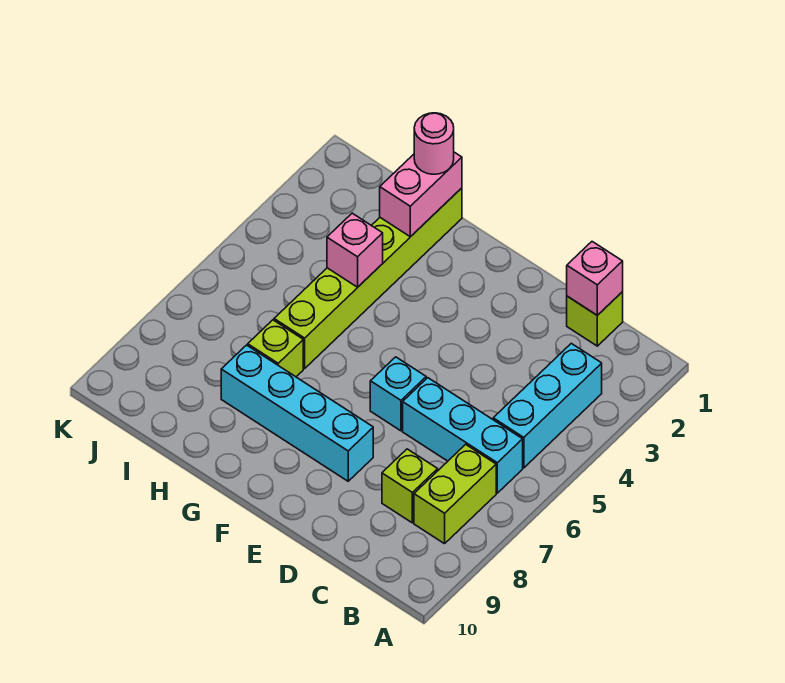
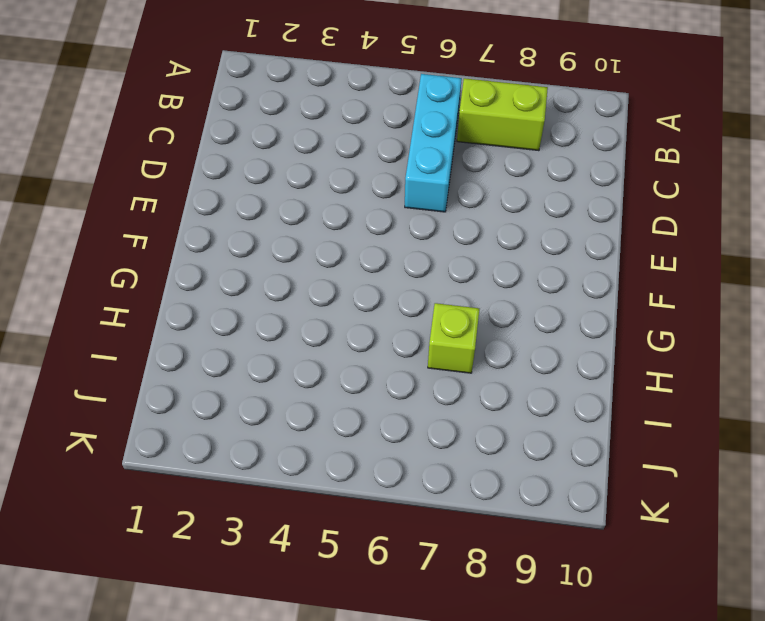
none -> cyan 1x3 brick [493,343,602,468]
none -> lime 1x1 brick [567,292,623,346]
none -> lime 1x1 brick [382,449,438,523]

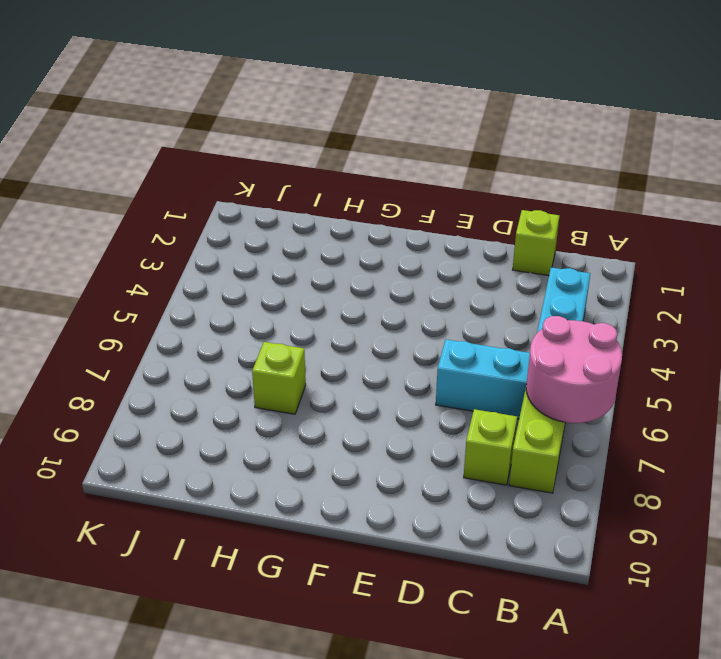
pink 2x2 round brick [526,316,622,423] -> none
none -> cyan 1x1 brick [370,357,426,431]
none -> cyan 1x4 brick [221,345,373,481]
none -> lime 1x6 brick [274,188,462,368]

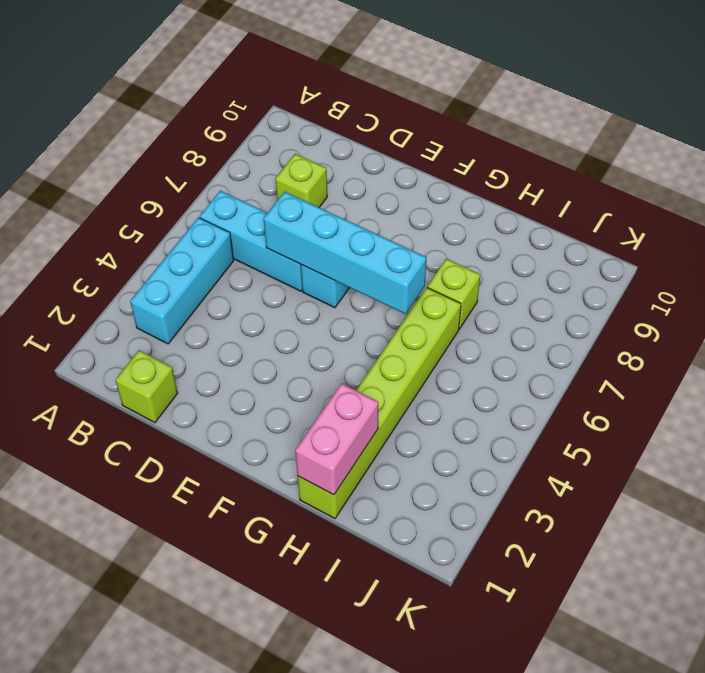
cyan 1x4 brick [264,192,426,314] -> cyan 1x4 brick moved to [221,345,373,481]
none -> lime 1x2 brick [414,444,496,544]
none -> pink 1x1 brick [567,242,623,315]
none -> pink 1x1 brick [327,213,383,287]

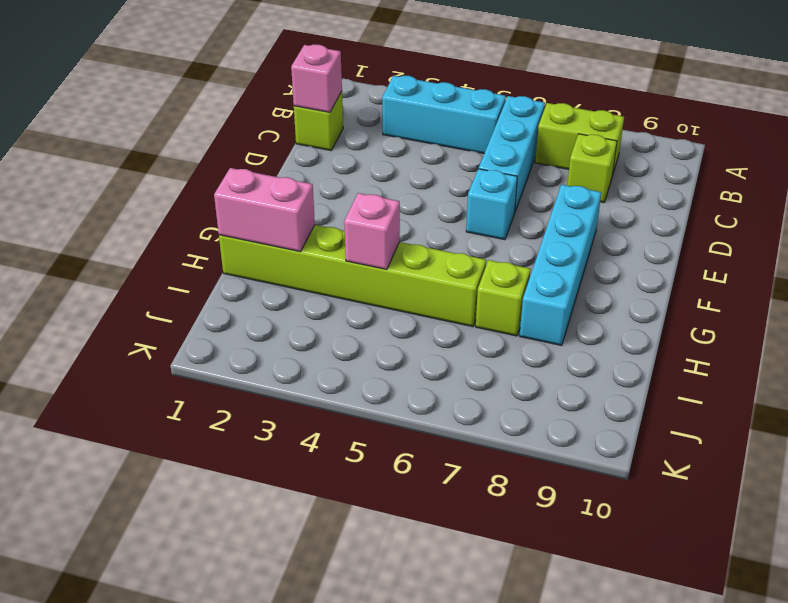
none -> pink 1x1 round brick [414,113,454,174]

